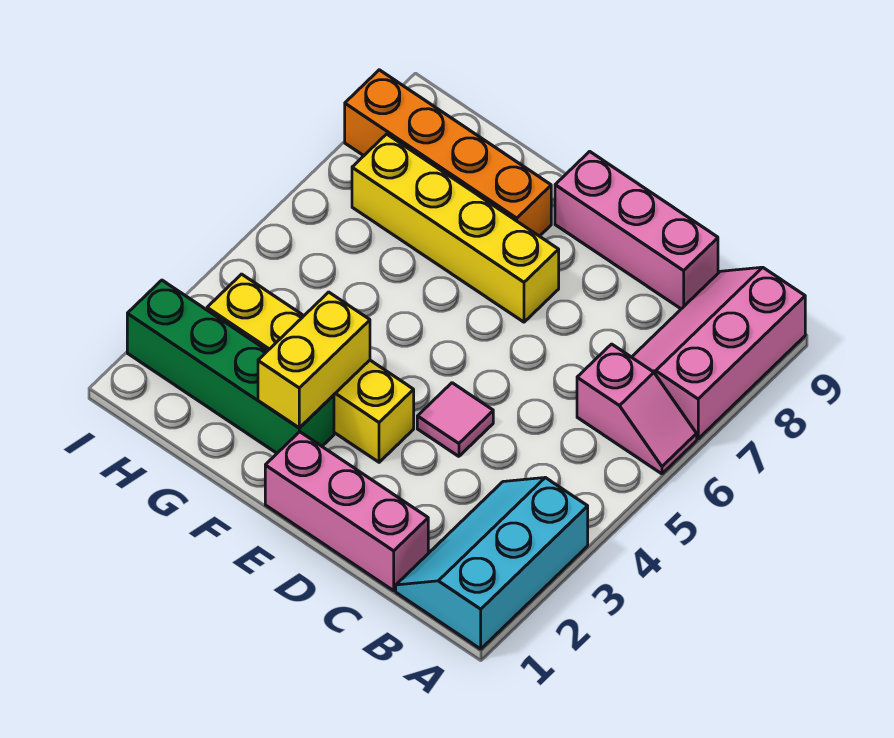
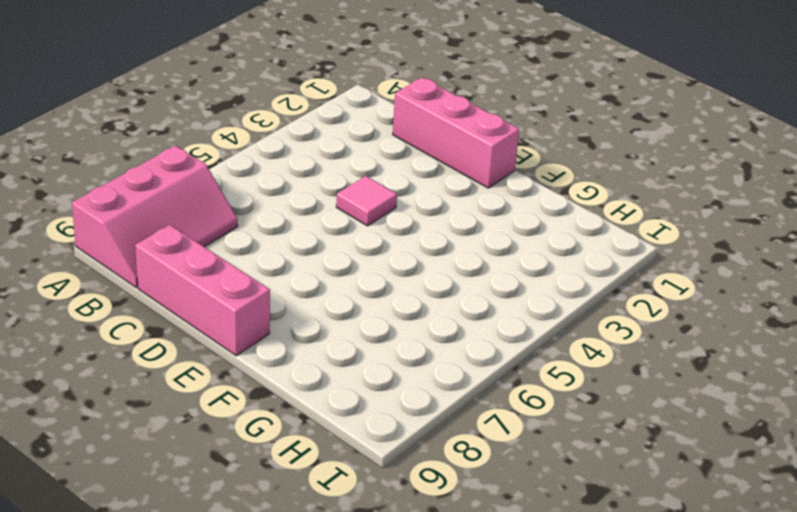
none -> cyan 2x3 slope [396,478,588,649]
none -> pink 1x2 slope [577,344,697,474]

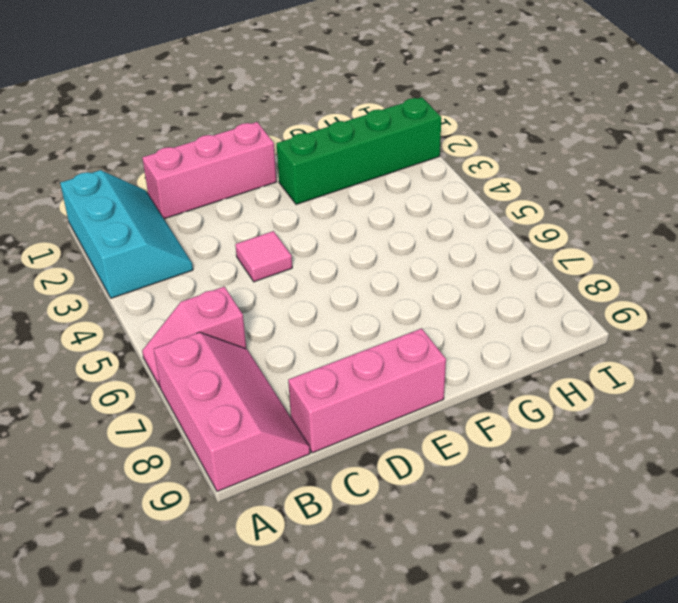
none -> yellow 1x4 brick [207,274,414,462]
none -> yellow 1x4 brick [352,134,559,322]

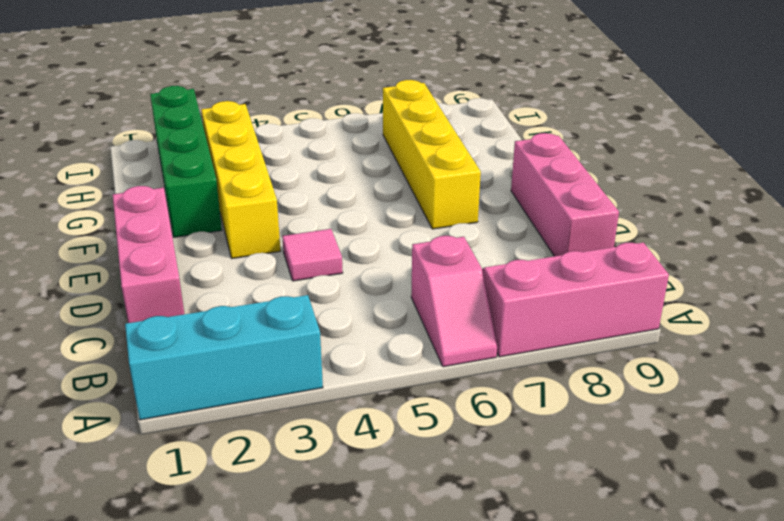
none -> orange 1x4 brick [345,70,551,236]
none -> yellow 1x2 brick [258,292,370,428]

